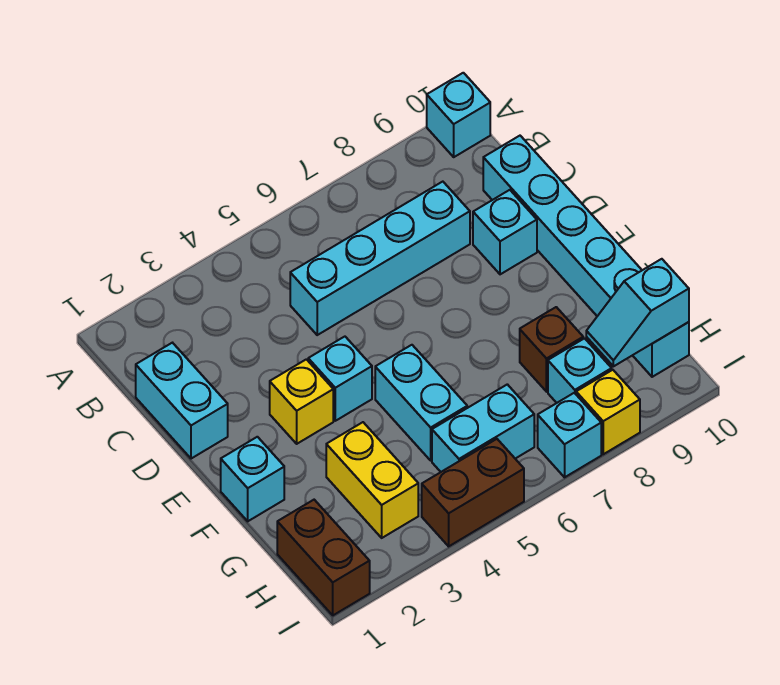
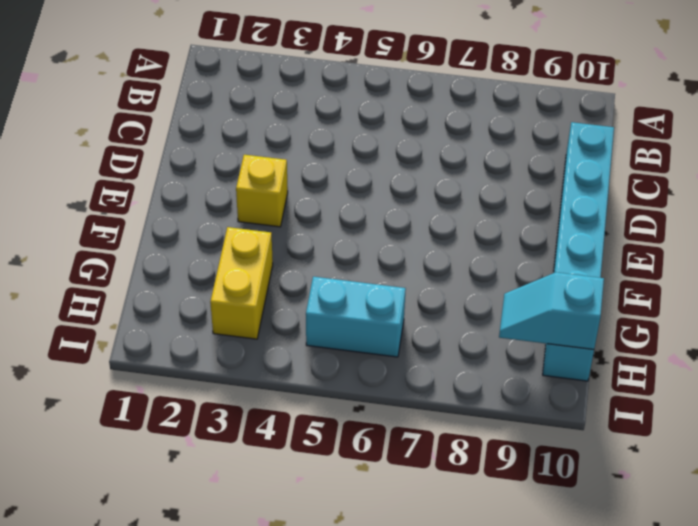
none -> cyan 1x1 brick [427,73,490,157]
none -> cyan 1x2 brick [136,343,228,459]
none -> cyan 1x4 brick [290,182,470,335]

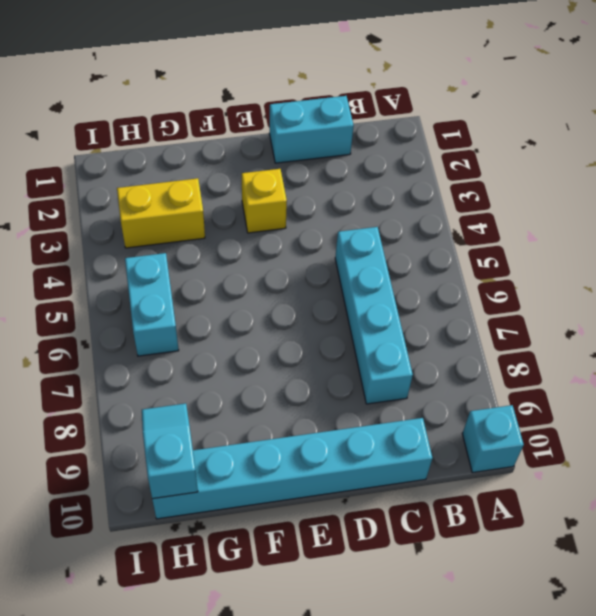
none -> cyan 1x1 brick [473,190,537,274]
none -> cyan 1x1 brick [308,337,372,421]
none -> cyan 1x1 brick [221,437,284,521]

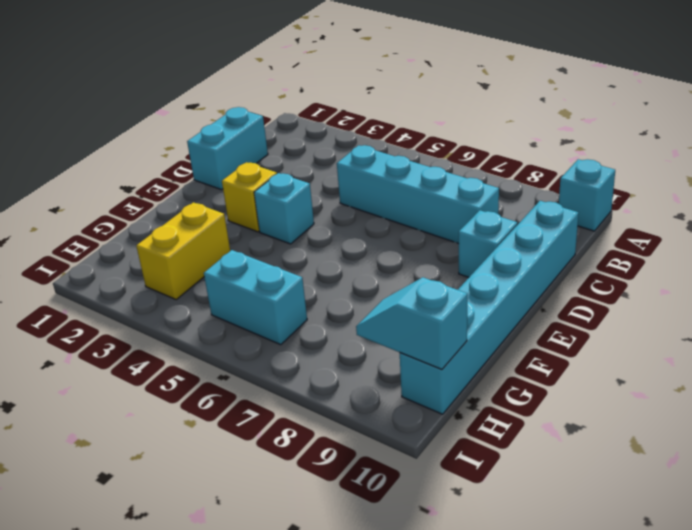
none -> cyan 1x1 brick [221,437,284,521]
none -> cyan 1x2 brick [375,345,467,460]
none -> brown 1x1 brick [520,307,583,392]

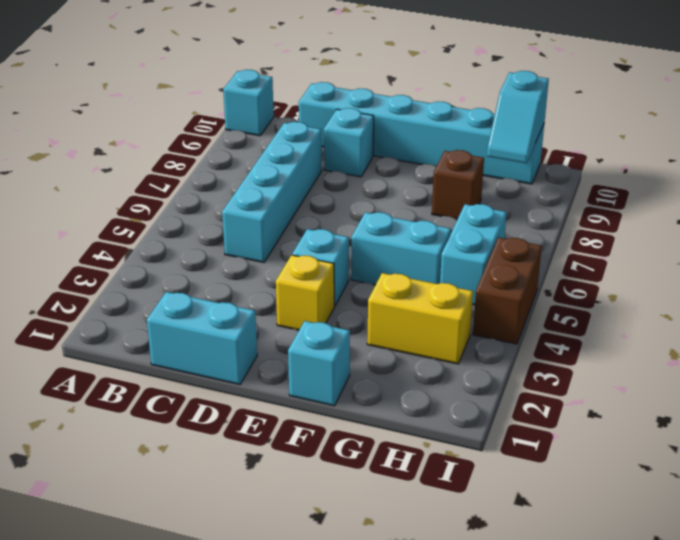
none -> brown 1x2 brick [277,500,370,615]
none -> cyan 1x1 brick [548,338,612,403]
none -> cyan 1x1 brick [538,393,601,477]

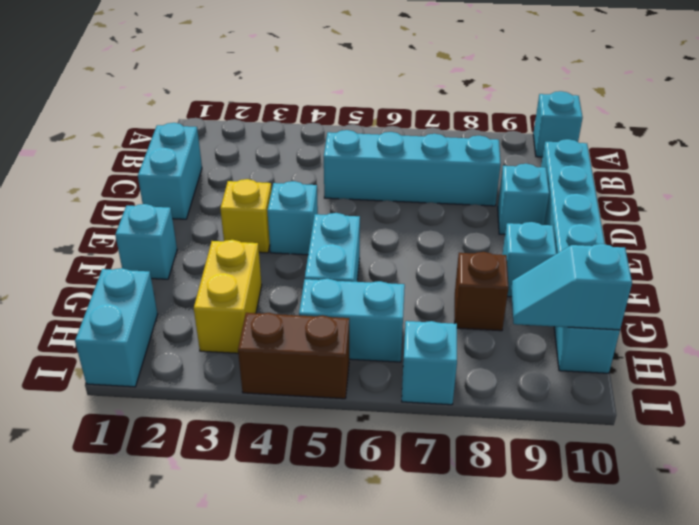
cyan 1x1 brick [502,222,556,297] -> cyan 1x1 brick moved to [548,338,612,403]
cyan 1x2 brick [75,268,158,387] -> brown 1x2 brick [277,500,370,615]
none -> yellow 1x1 brick [576,370,640,454]

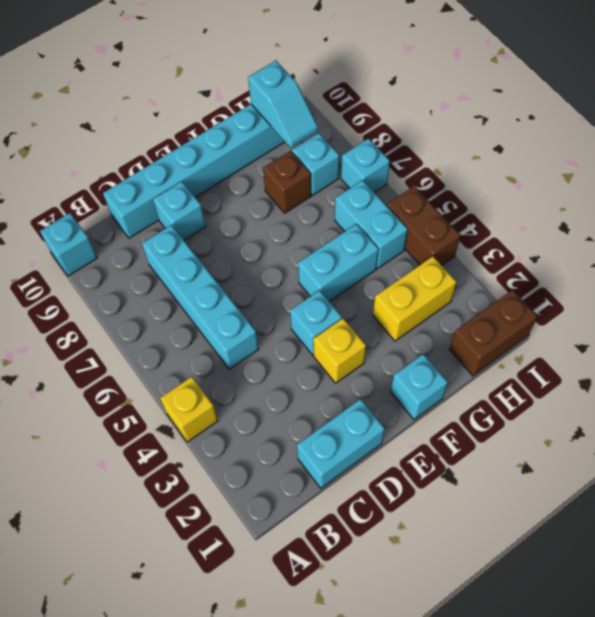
yellow 1x1 brick [160,377,218,442] -> yellow 1x1 brick moved to [576,370,640,454]

